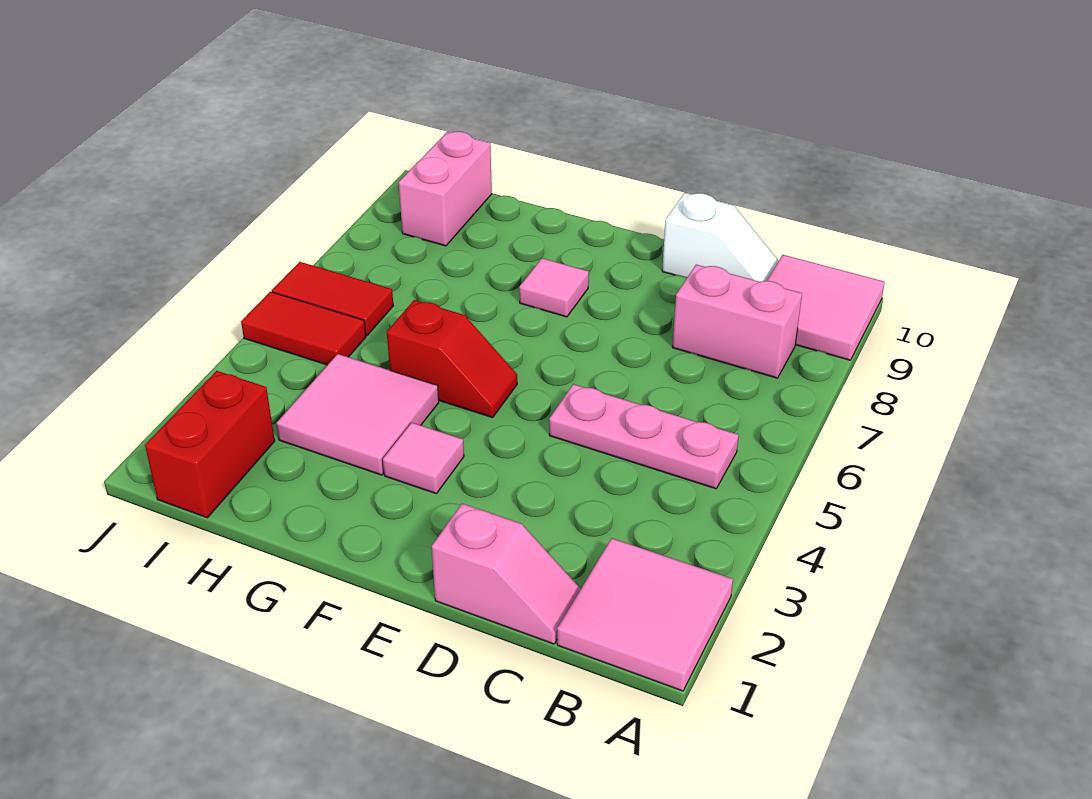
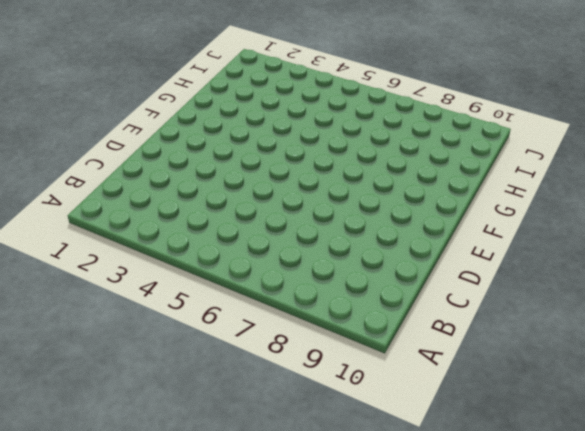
none -> pink 2x2 tile [557,538,733,691]
none -> pink 2x2 tile [767,255,885,360]
none -> pink 1x3 plate [549,384,739,489]

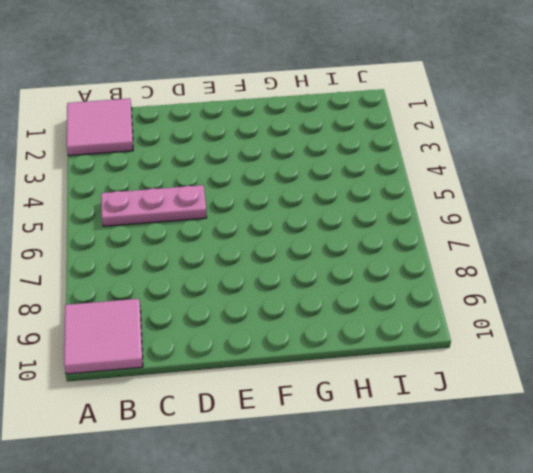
none -> pink 1x2 brick [672,265,802,378]
none -> pink 1x2 slope [432,504,581,644]
none -> white 1x2 slope [662,193,779,282]

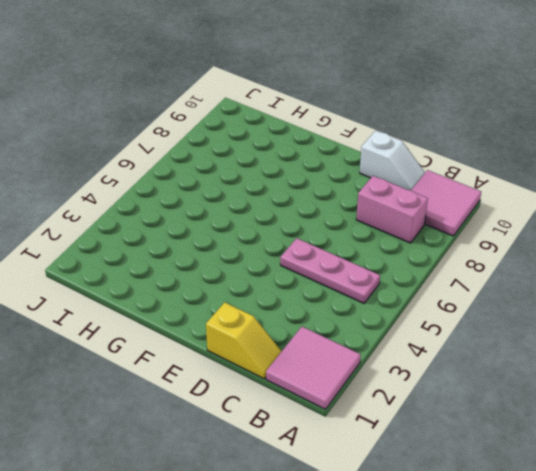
yellow 1x2 slope [206,302,282,379] -> pink 1x2 slope [432,504,581,644]
none -> pink 1x1 tile [383,423,464,493]
none -> red 1x2 slope [387,300,517,418]
none -> pink 1x1 tile [519,258,589,317]

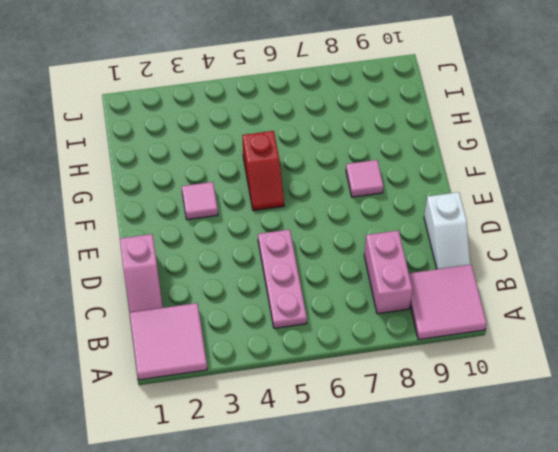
none -> pink 2x2 tile [276,354,439,475]
none -> red 1x2 brick [145,371,275,518]
none -> red 1x2 tile [241,292,366,365]

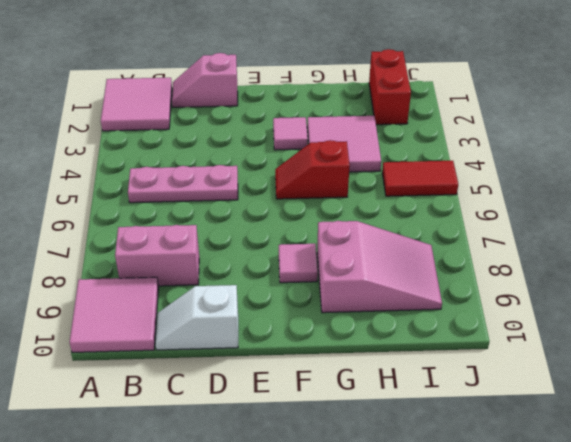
pink 2x3 slope [317,221,442,313] -> pink 1x2 brick [399,132,492,246]
none -> red 1x2 tile [272,262,393,336]

